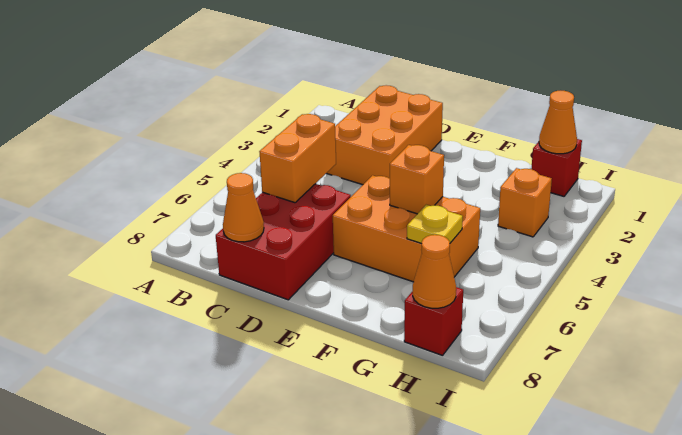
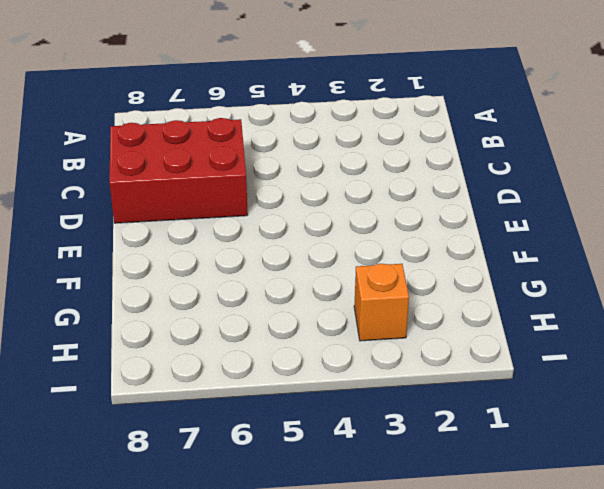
none -> orange 2x3 brick [326,85,443,185]
none -> orange 2x3 brick [333,175,480,282]
none -> red 1x1 brick [531,139,582,196]

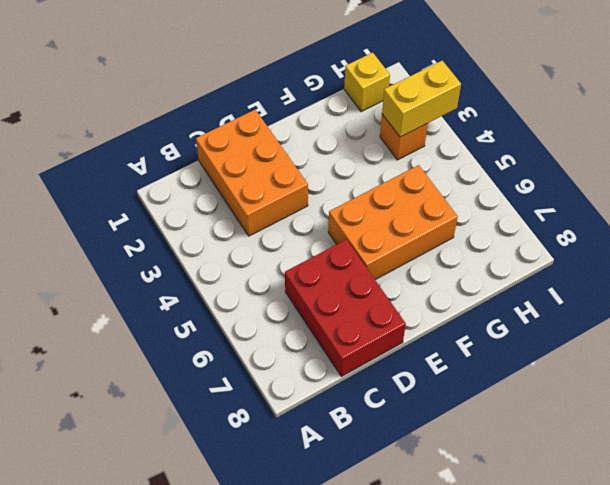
yellow 1x1 brick [344,53,390,112] -> red 1x1 brick [531,139,582,196]
yellow 1x2 brick [382,61,461,137] -> none
none -> red 1x1 brick [404,287,463,356]
none -> orange 1x2 brick [259,114,336,203]
none -> orange 1x1 cone [223,173,264,242]

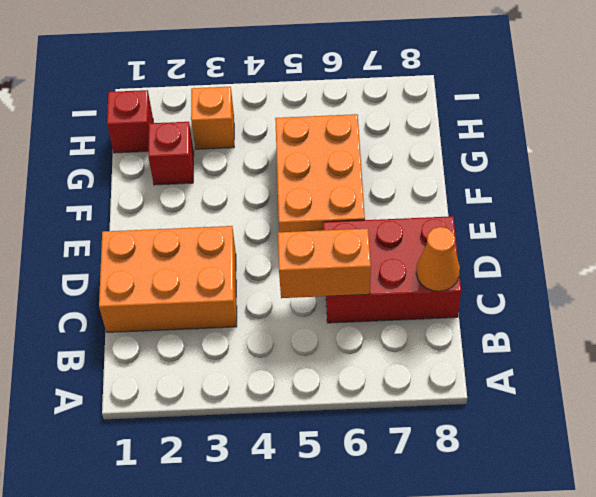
red 1x1 brick [148,122,194,185] -> red 1x1 brick moved to [404,287,463,356]
none -> orange 1x1 brick [390,145,444,214]
none -> yellow 1x1 plate [407,205,463,244]
none -> orange 1x1 cone [539,91,577,154]

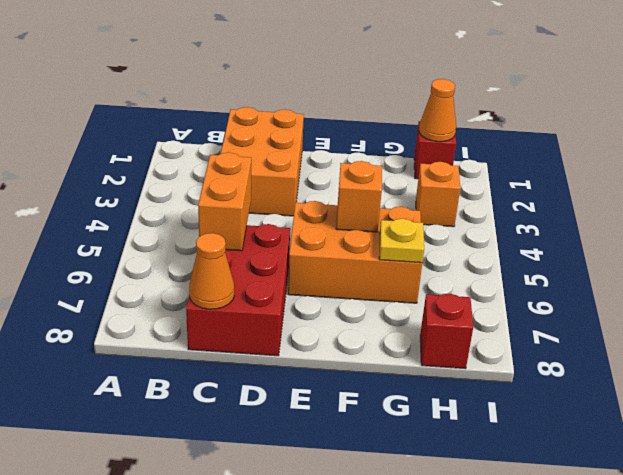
none -> orange 1x1 cone [413,235,456,308]

